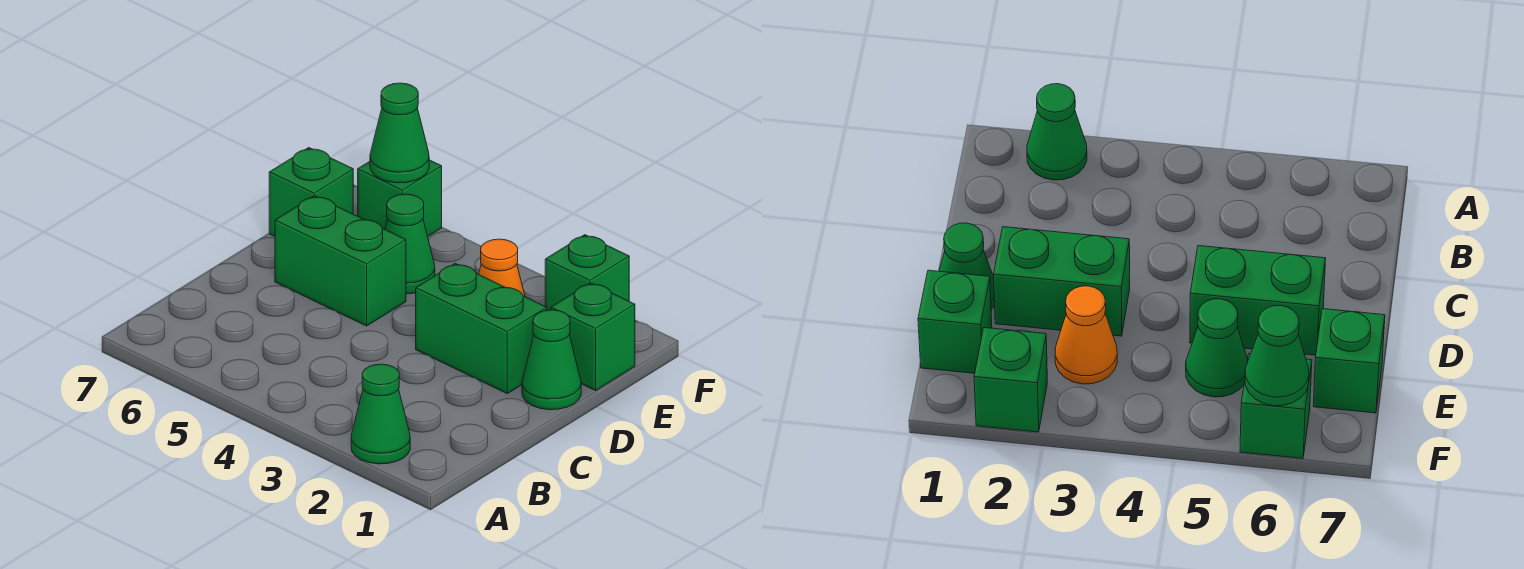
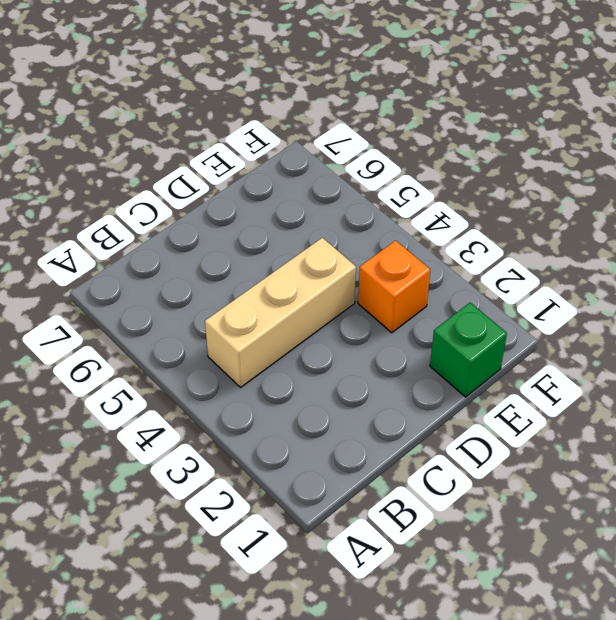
tan 1x3 brick [205,238,356,387] -> none
orange 1x1 brick [358,241,430,333] -> orange 1x1 cone [479,239,525,297]
none -> green 1x1 cone [351,364,410,464]
none -> green 1x1 cone [522,310,581,410]

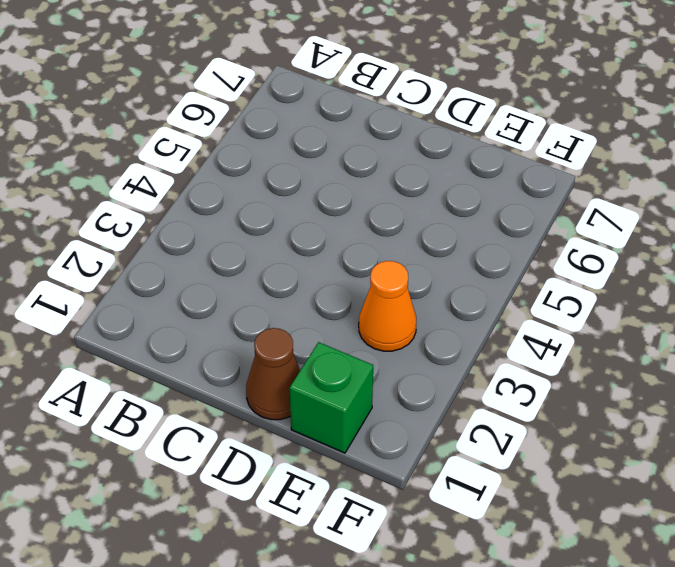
brown 1x1 cone [246,328,300,420] -> green 1x1 cone [522,310,581,410]
none -> green 1x1 cone [351,364,410,464]
none -> green 1x2 brick [416,263,547,394]

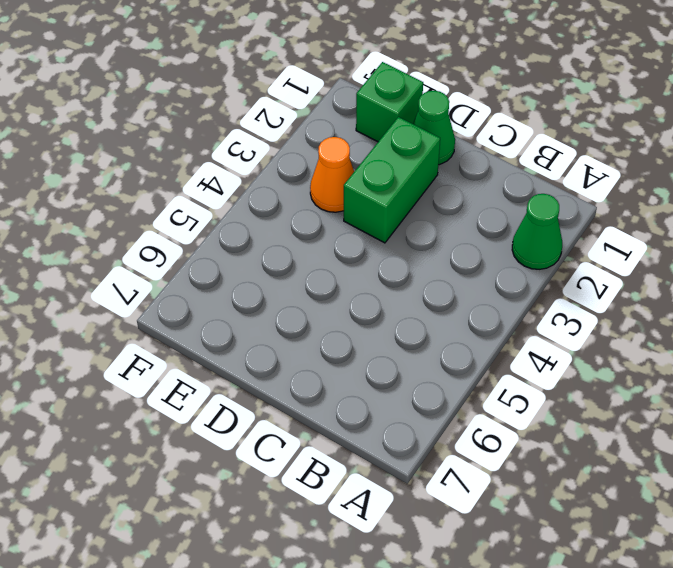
none -> green 1x2 brick [275,196,406,326]
none -> green 1x1 cone [385,194,435,294]

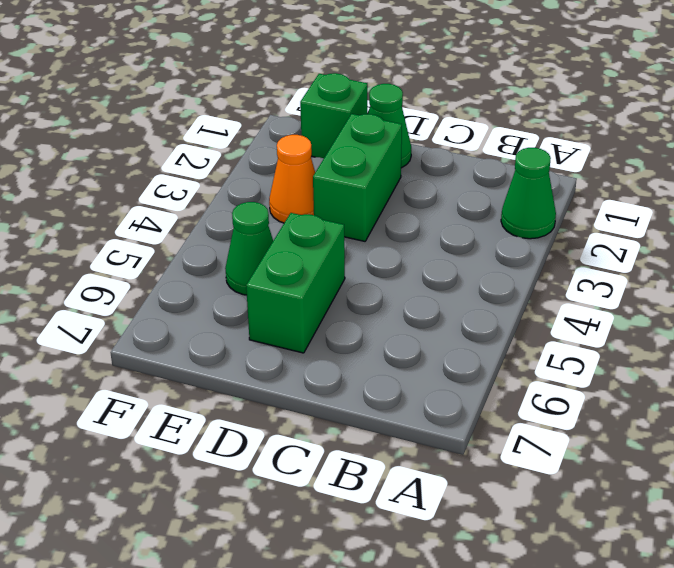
none -> green 1x1 brick [269,148,353,236]
none -> green 1x1 brick [545,235,629,310]

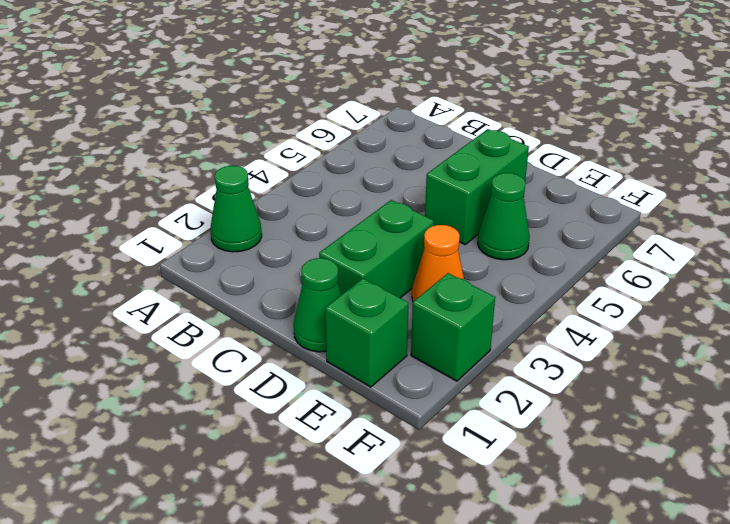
none -> green 1x1 brick [269,148,353,236]
none -> green 1x1 brick [358,160,442,236]

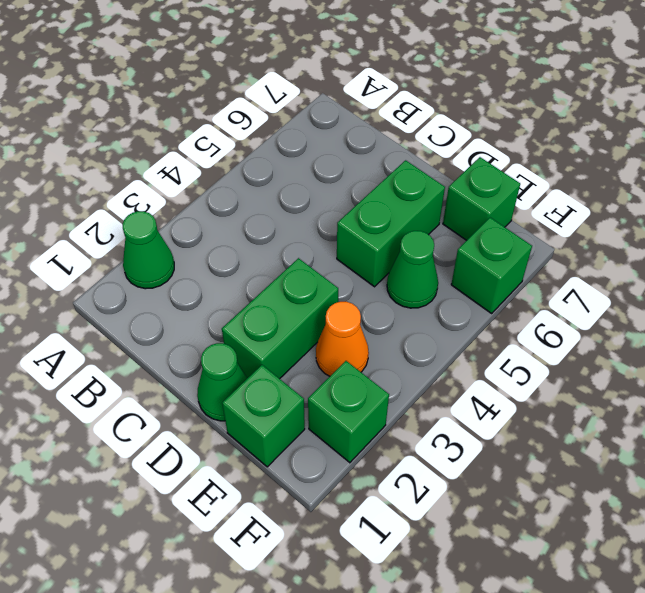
none -> green 1x1 cone [370,83,429,183]

